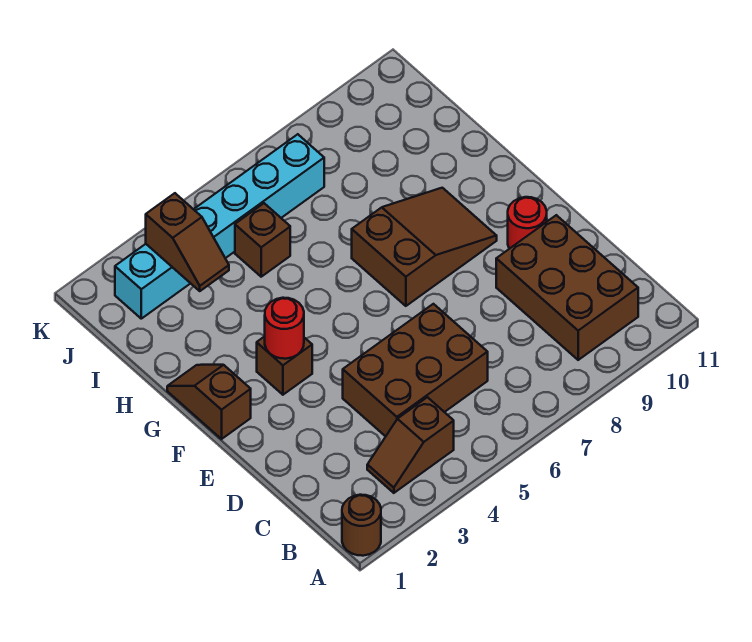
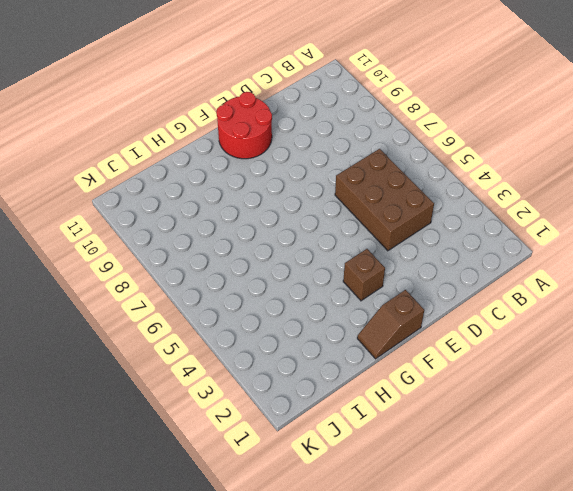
red 2x2 round brick [216,92,272,159] -> red 1x1 round brick [508,197,547,249]
none -> brown 1x1 round brick [342,495,381,556]
none -> brown 1x2 slope [367,397,454,493]
none -> brown 2x3 brick [496,215,638,360]

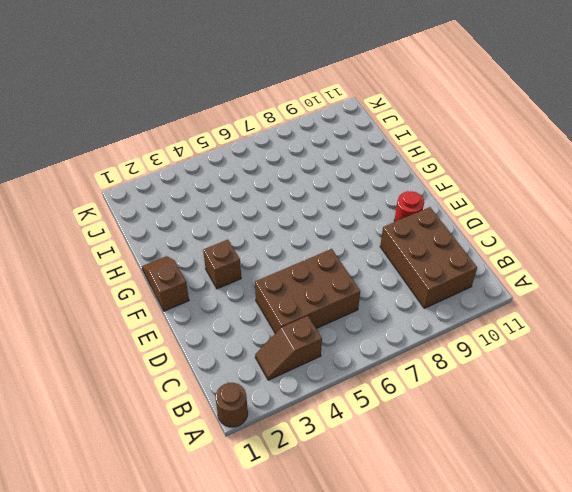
none -> brown 2x3 slope [352,188,497,306]
none -> brown 1x1 brick [235,203,290,277]
none -> cyan 1x6 brick [115,134,324,319]

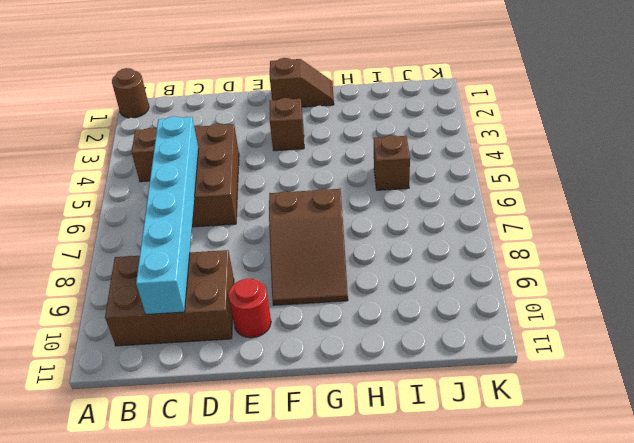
cyan 1x6 brick [136,116,199,314] -> cyan 1x6 brick moved to [115,134,324,319]
none -> red 1x1 round brick [265,298,304,359]
none -> brown 1x2 slope [146,193,229,291]

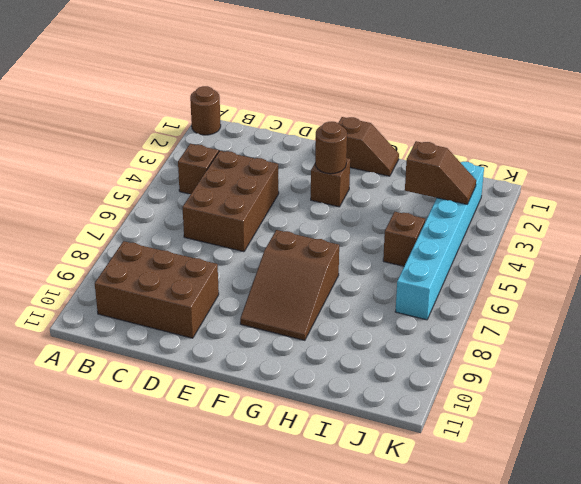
brown 1x1 round brick [315,122,347,174] -> red 1x1 round brick [265,298,304,359]
brown 1x2 slope [405,141,476,204] -> brown 1x2 slope turned to [146,193,229,291]
none -> red 1x1 round brick [508,197,547,249]

